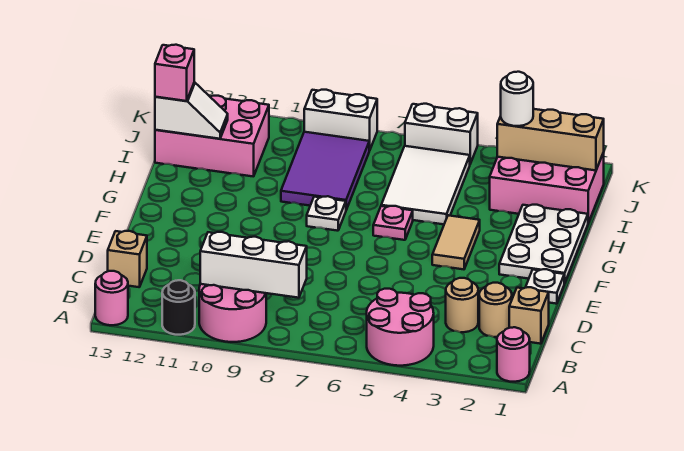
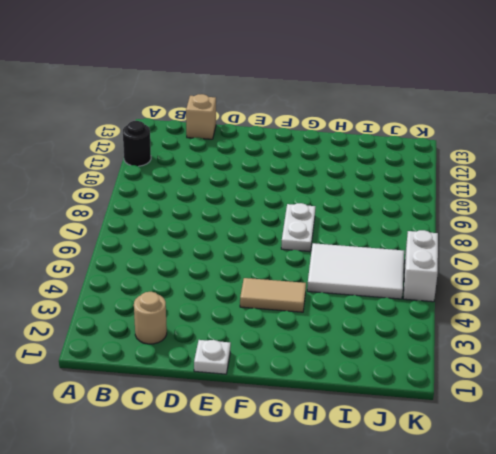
white 1x2 plate [281,203,315,252] -> white 1x1 plate [307,196,346,231]
none -> pink 1x1 round brick [497,327,530,382]
none -> pink 2x2 round brick [367,289,434,366]
none -> pink 2x2 round brick [199,284,266,342]

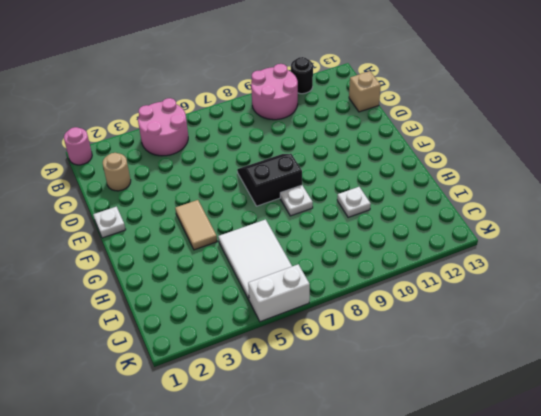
black 2x2 slope [237,154,302,206] -> none
white 1x1 plate [337,187,371,218] -> none
none -> pink 1x1 round brick [95,271,128,325]
none -> tan 1x1 brick [509,287,549,344]
none -> tan 1x1 round brick [446,278,478,332]

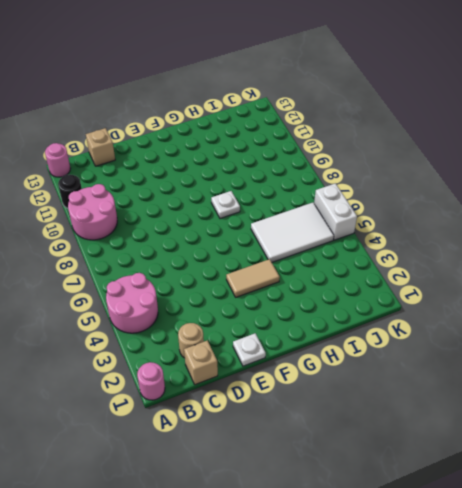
none -> tan 1x1 round brick [446,278,478,332]
none -> white 2x3 plate [499,205,588,283]
none -> pink 1x1 plate [373,206,413,240]

